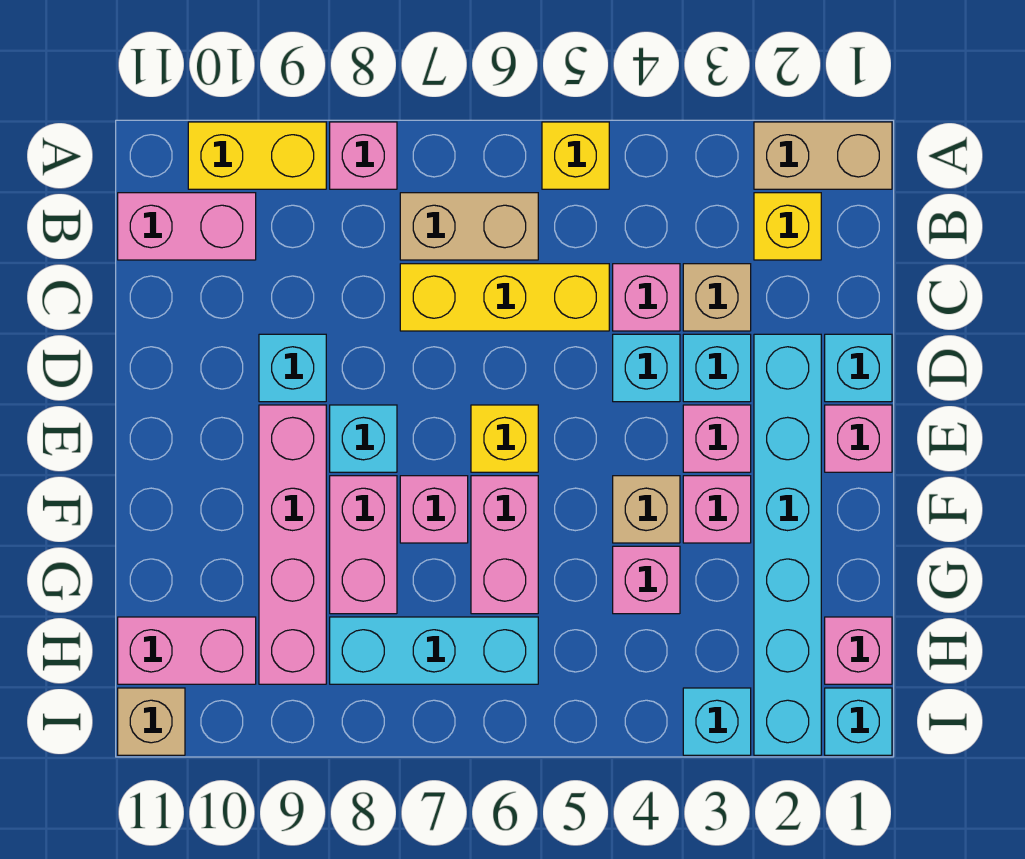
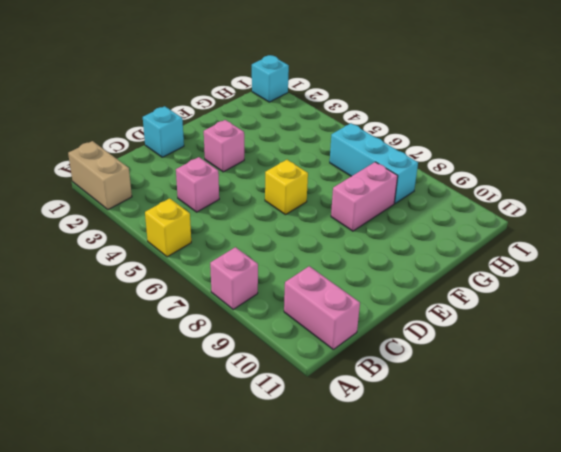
none -> yellow 1x2 brick [188,122,326,189]
none -> yellow 1x1 brick [754,193,821,260]
none -> tan 1x2 brick [400,193,538,260]
none -> tan 1x1 brick [683,264,751,331]

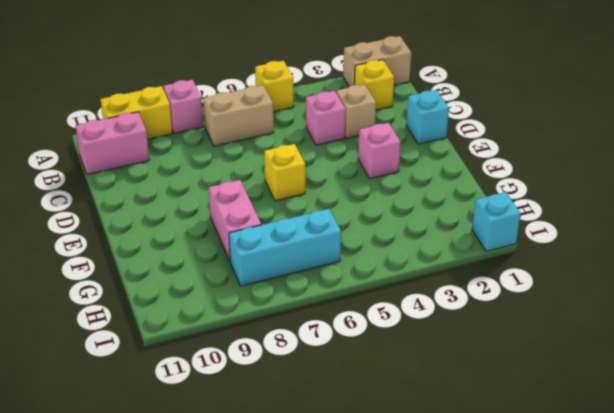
none -> yellow 1x3 brick [400,264,609,331]
none -> cyan 1x6 brick [754,334,821,755]
none -> cyan 1x1 brick [683,334,751,402]
none -> cyan 1x1 brick [613,334,680,402]

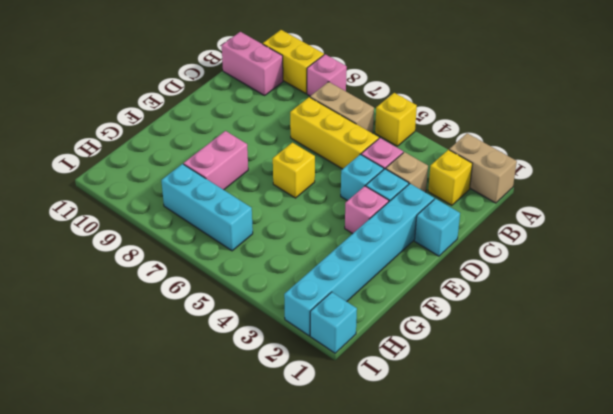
none -> cyan 1x1 brick [259,334,326,402]
none -> pink 1x1 brick [825,405,892,472]
none -> cyan 1x1 brick [330,405,397,472]
none -> pink 1x4 brick [259,405,326,684]

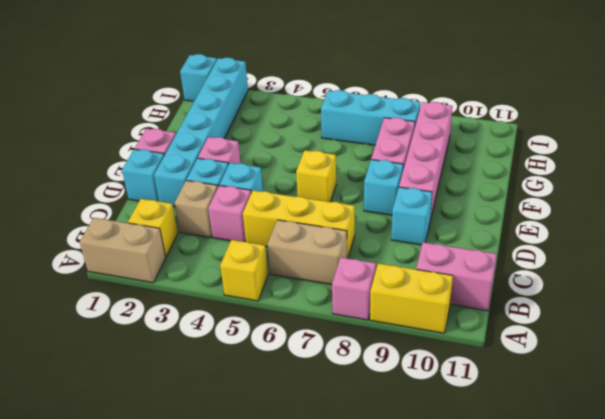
none -> pink 1x1 brick [683,476,751,543]
none -> tan 1x1 brick [613,476,680,543]
none -> pink 1x2 brick [471,476,538,614]
none -> pink 1x1 brick [400,476,468,543]

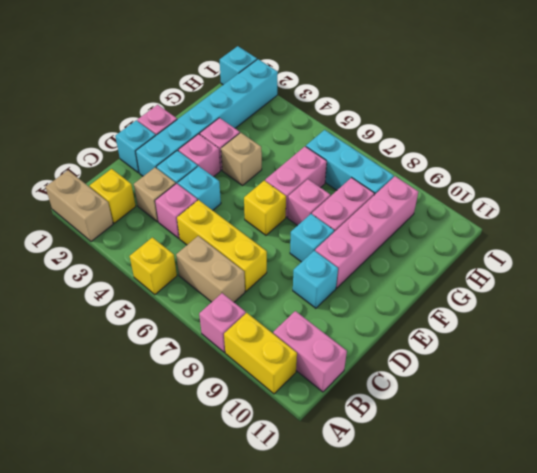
none -> pink 1x1 brick [613,546,680,614]
none -> pink 1x1 brick [825,617,892,684]
none -> pink 1x2 brick [118,617,256,684]
none -> cyan 1x1 brick [683,688,751,755]

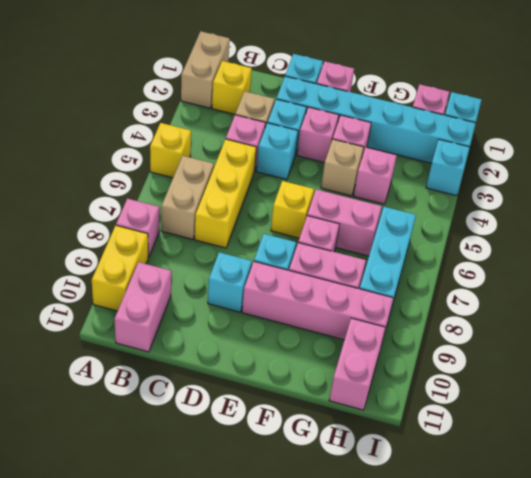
none -> tan 1x1 brick [118,688,185,755]

